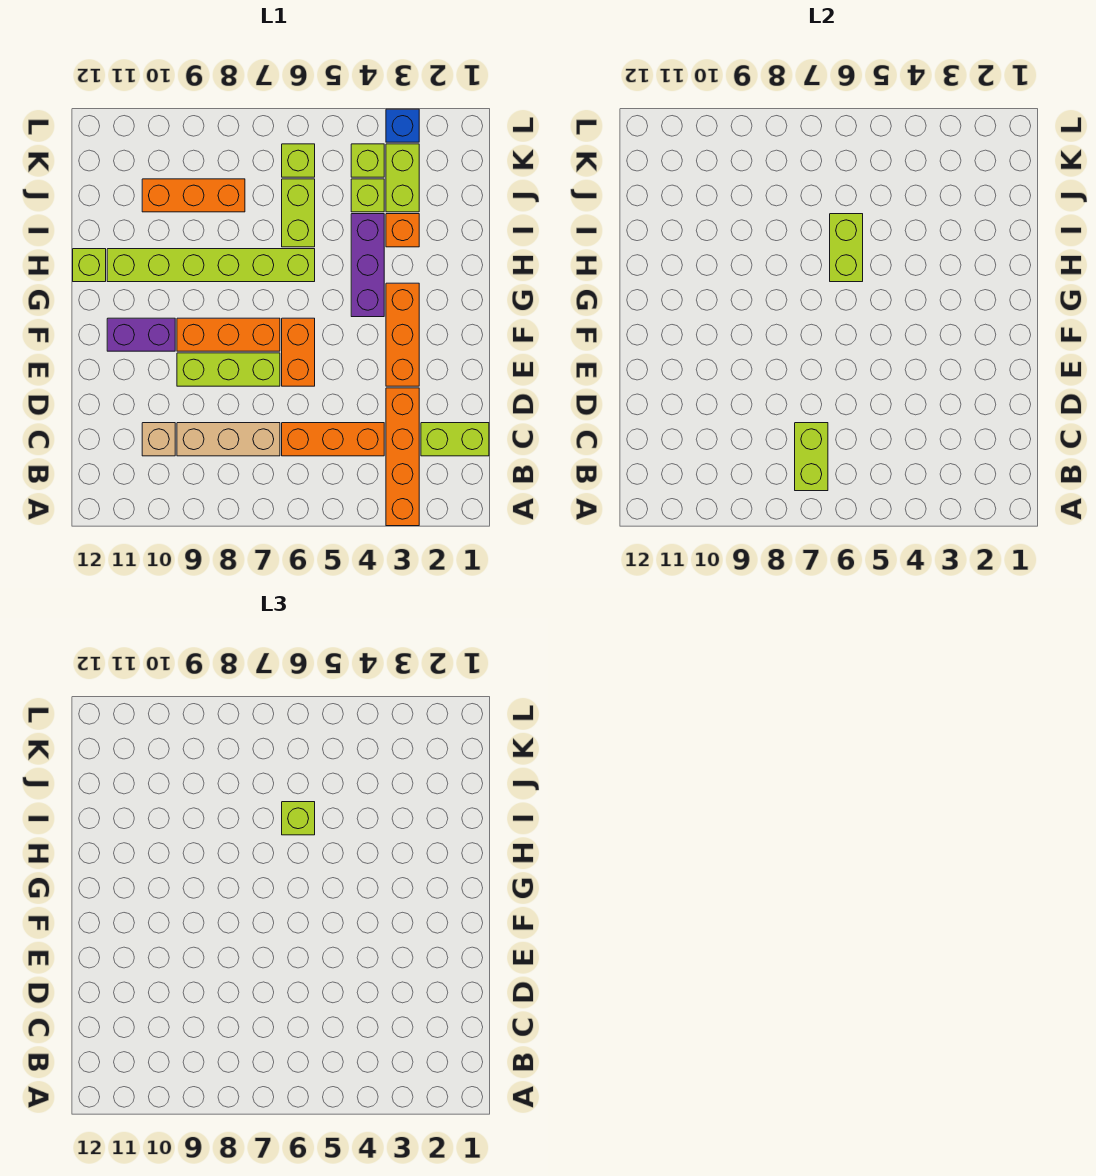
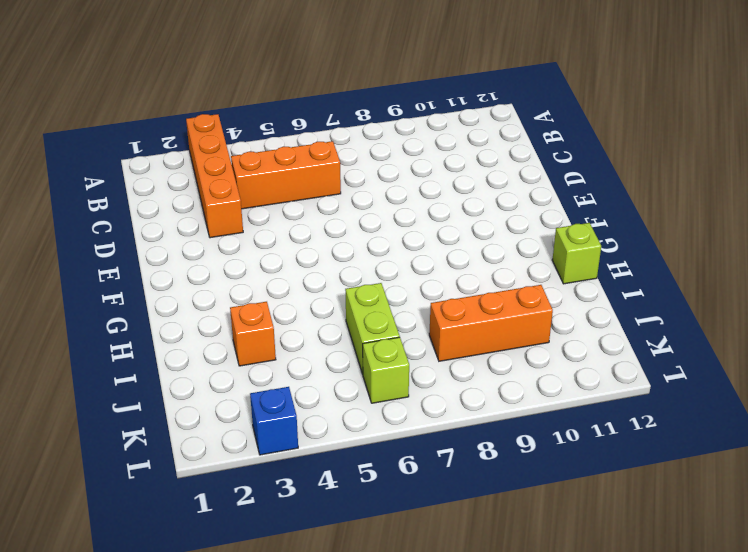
none -> lime 1x2 brick [421,423,489,456]
none -> tan 1x3 brick [177,423,280,456]
none -> tan 1x1 brick [142,423,175,456]

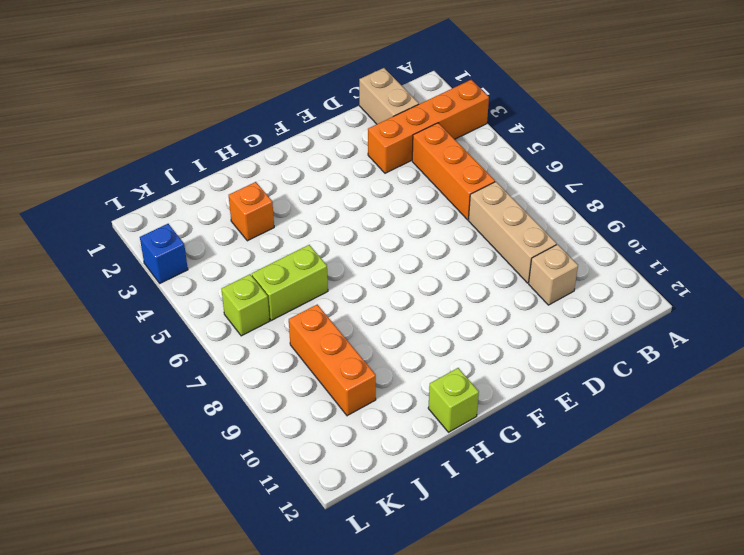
tan 1x2 brick [359,68,419,124] -> lime 1x2 brick [421,423,489,456]
none -> orange 1x3 brick [386,283,419,386]
none -> orange 1x2 brick [282,318,315,386]
none -> lime 1x3 brick [177,353,280,386]

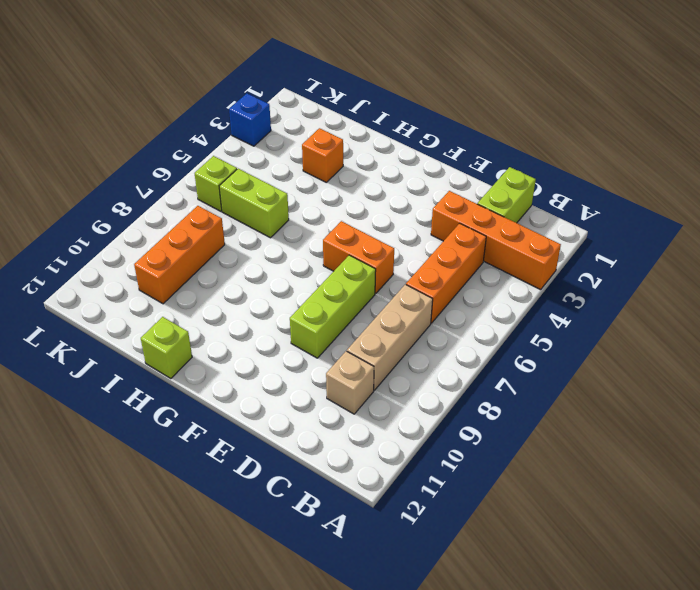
none -> orange 1x3 brick [386,283,419,386]
none -> orange 1x3 brick [177,318,280,351]
none -> purple 1x2 brick [107,318,175,351]

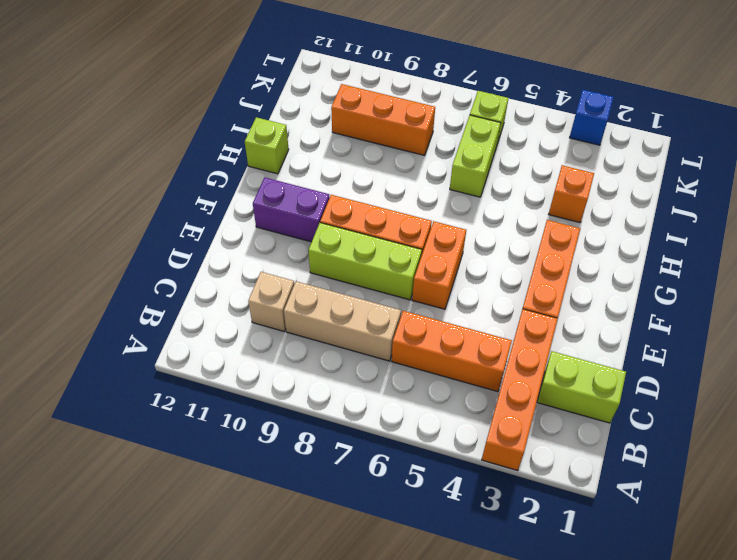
none -> purple 1x3 brick [351,214,384,317]
none -> lime 1x6 brick [107,249,315,282]
none -> lime 1x2 brick [386,144,419,212]

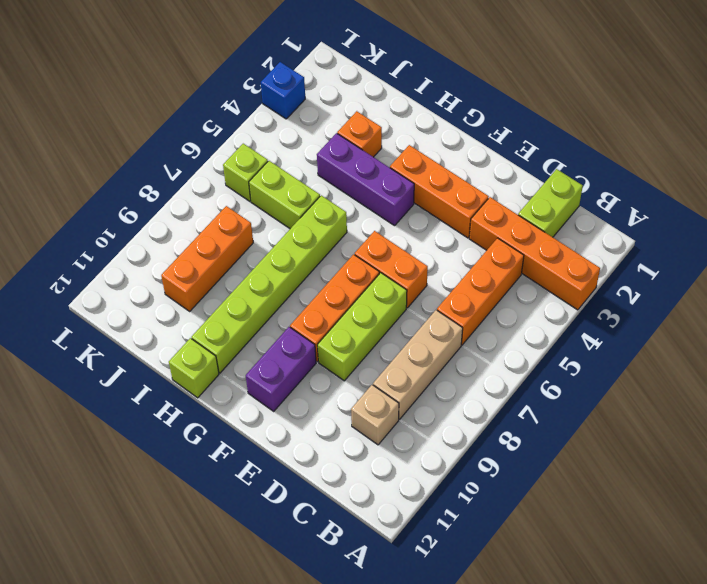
none -> lime 1x2 brick [386,144,419,212]
none -> lime 1x1 brick [351,179,384,212]
none -> lime 1x1 brick [351,144,384,177]

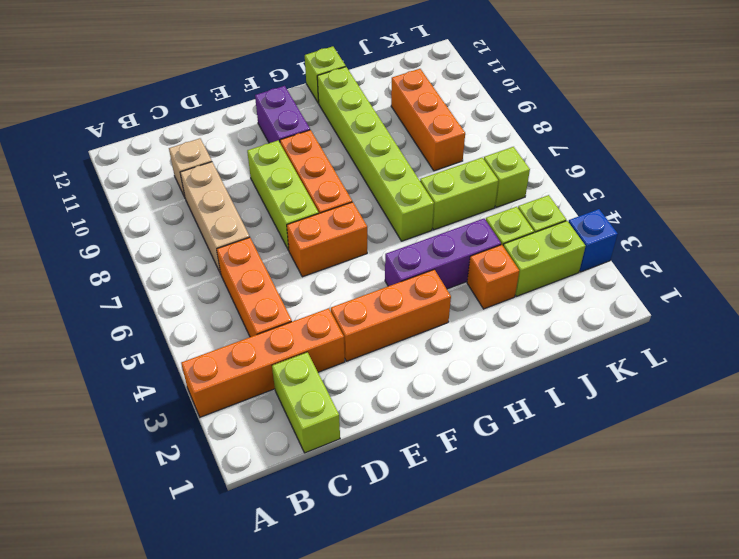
none -> lime 1x2 brick [795,423,828,491]
none -> lime 1x2 brick [830,214,863,282]
none -> lime 1x1 brick [282,802,315,835]

